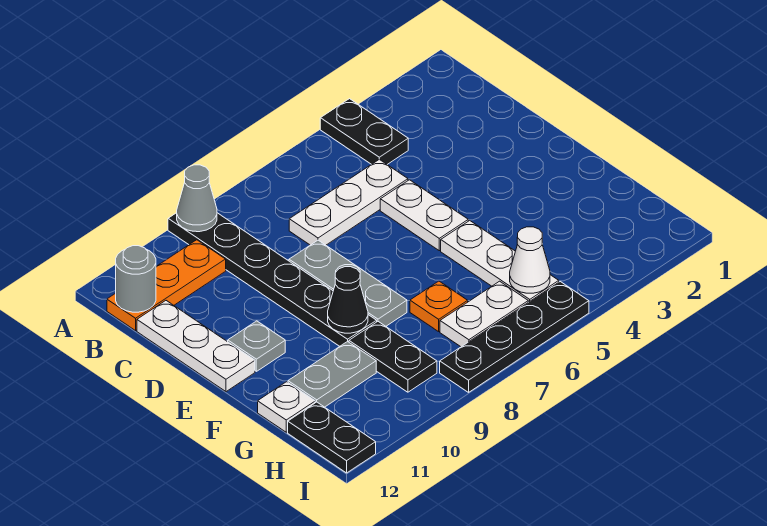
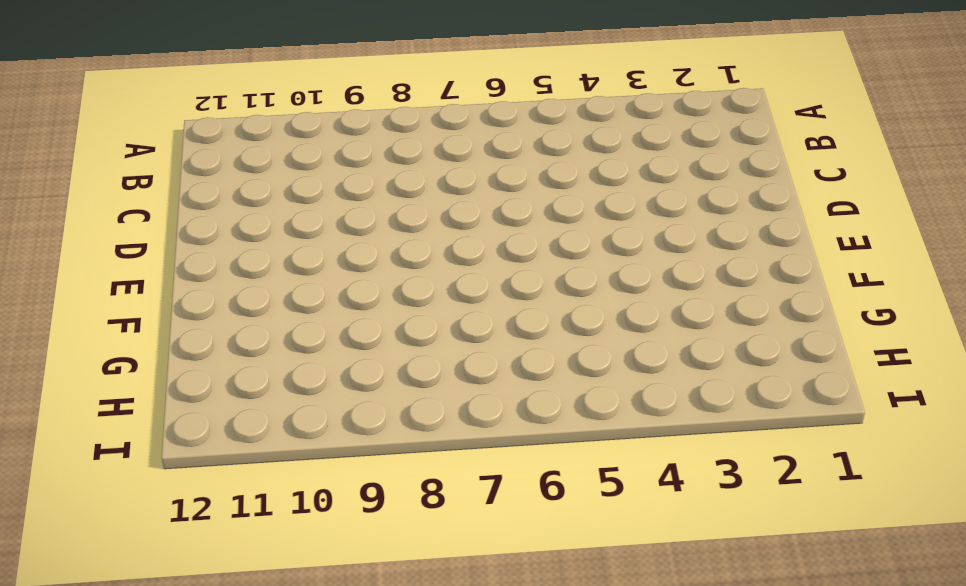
none -> black 1x2 plate [320,99,408,164]
none -> black 1x6 plate [168,213,377,346]
none -> orange 1x3 plate [107,240,226,331]

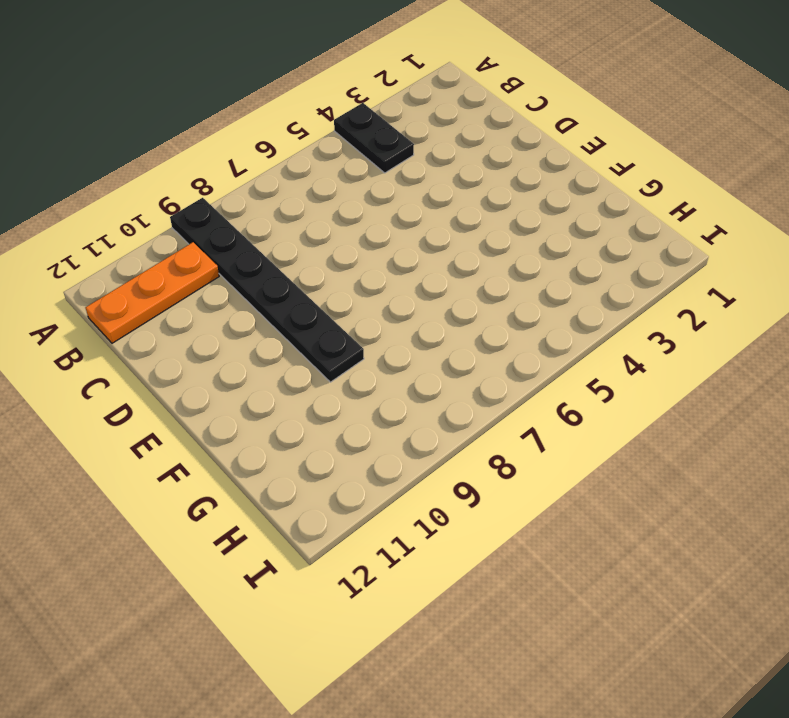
none -> white 1x3 plate [289,159,408,245]
none -> white 1x3 plate [137,301,255,392]
none -> white 1x2 plate [380,180,468,251]

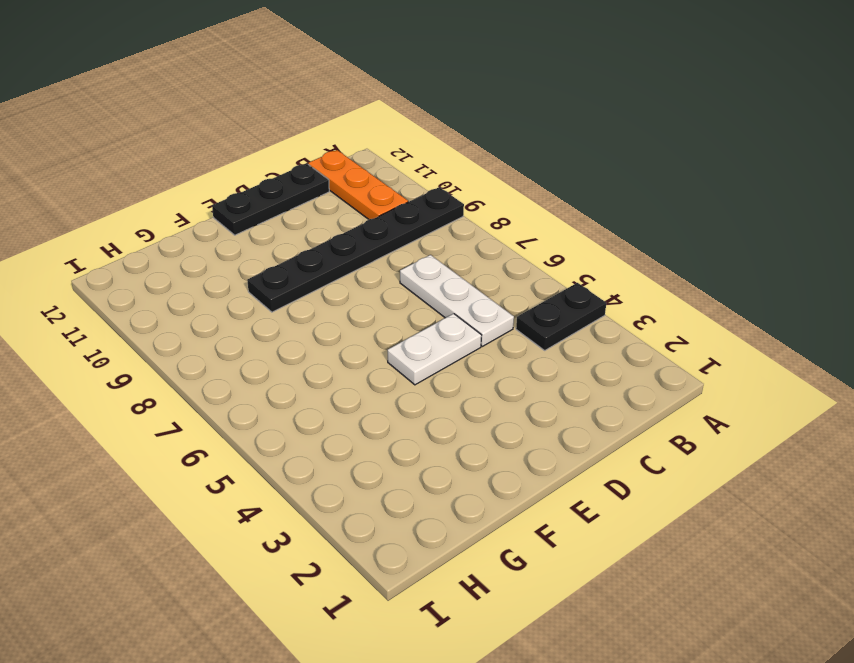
black 1x3 plate [212,163,329,235] -> white 1x3 plate [137,301,255,392]
none -> grey 1x3 plate [289,240,407,326]
none -> grey 1x1 plate [228,321,285,371]
none -> white 1x3 plate [441,221,559,302]

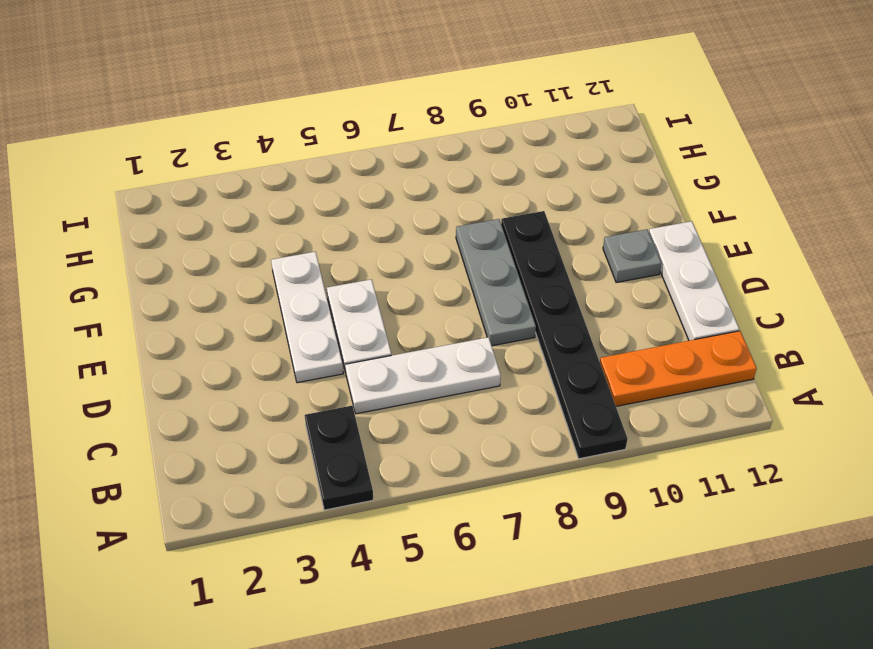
white 1x3 plate [271,252,343,383] -> white 1x3 plate moved to [441,221,559,302]
none -> orange 1x1 plate [410,281,468,332]
none -> black 1x2 plate [349,322,437,392]
none -> grey 1x2 plate [288,341,376,407]

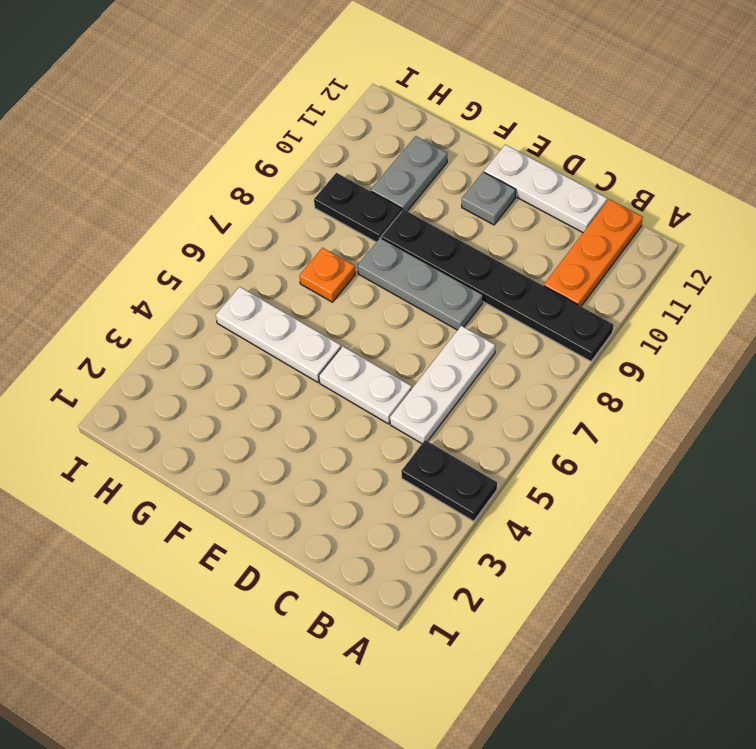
none -> white 1x1 plate [258,382,315,432]
none -> white 1x2 plate [440,281,528,347]
none -> black 1x2 plate [288,402,376,473]

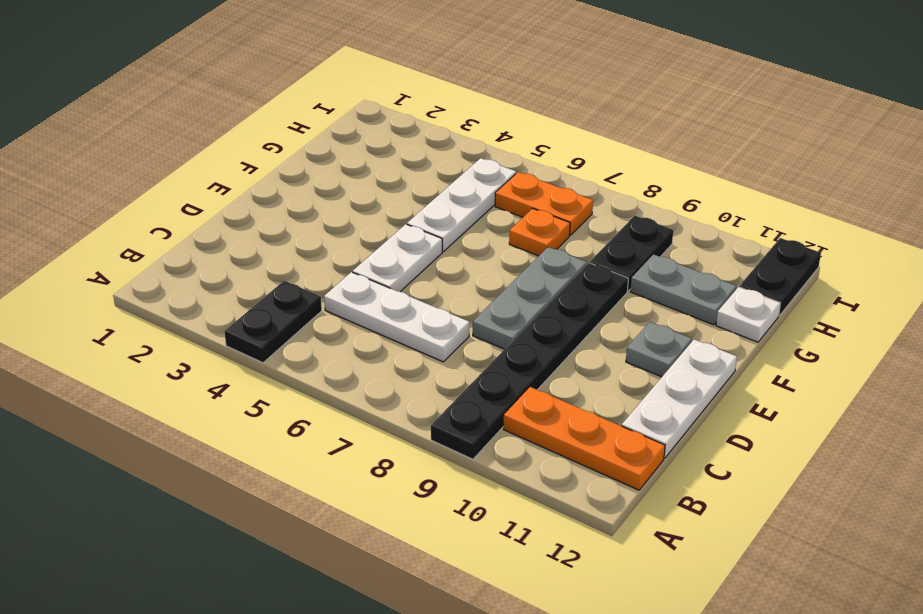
orange 1x2 plate [495,172,593,235] -> white 1x2 plate [440,281,528,347]
none -> black 1x4 plate [440,282,589,392]
none -> grey 1x1 cone [177,165,217,232]
none -> grey 1x1 round brick [116,246,156,312]

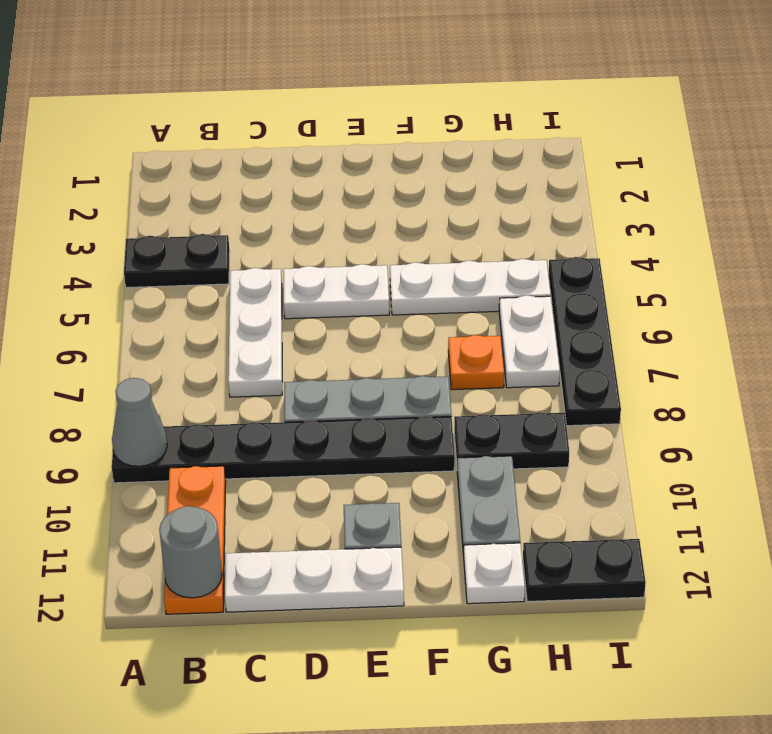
none -> black 1x1 cone [328,267,368,333]
none -> white 1x1 cone [510,227,550,293]

